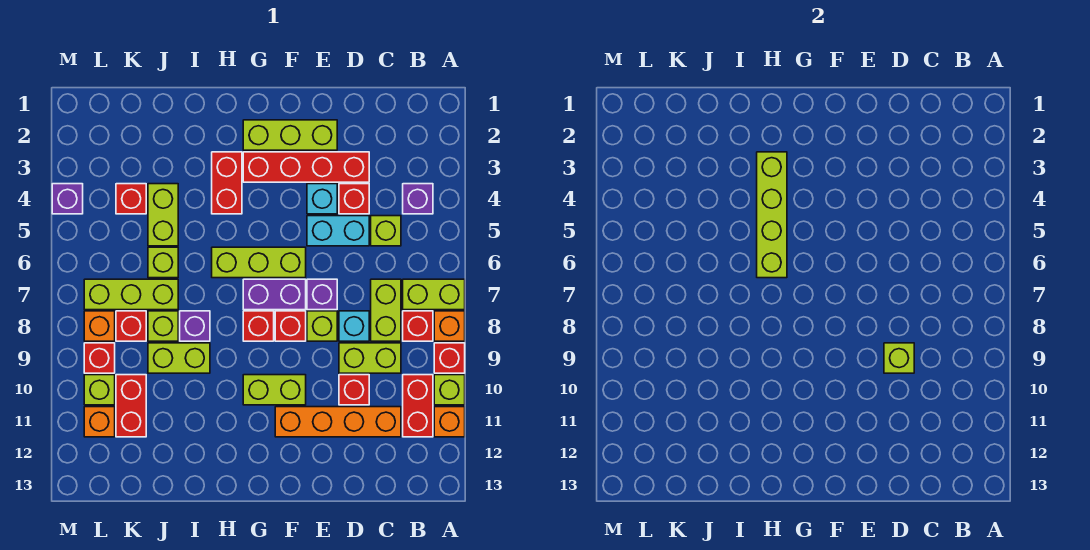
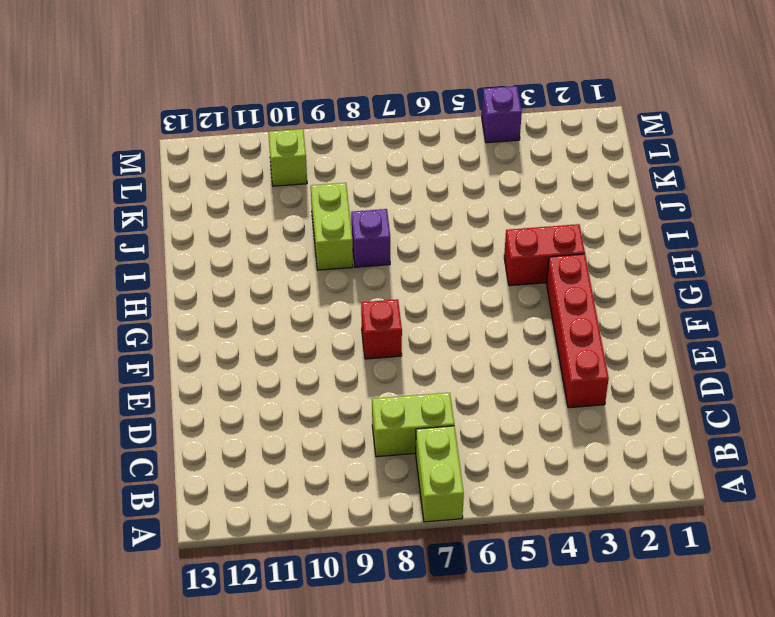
none -> orange 1x1 brick [434,311,465,341]
none -> red 1x1 brick [434,343,465,373]
none -> lime 1x1 brick [434,375,465,405]
none -> orange 1x1 brick [434,407,465,437]

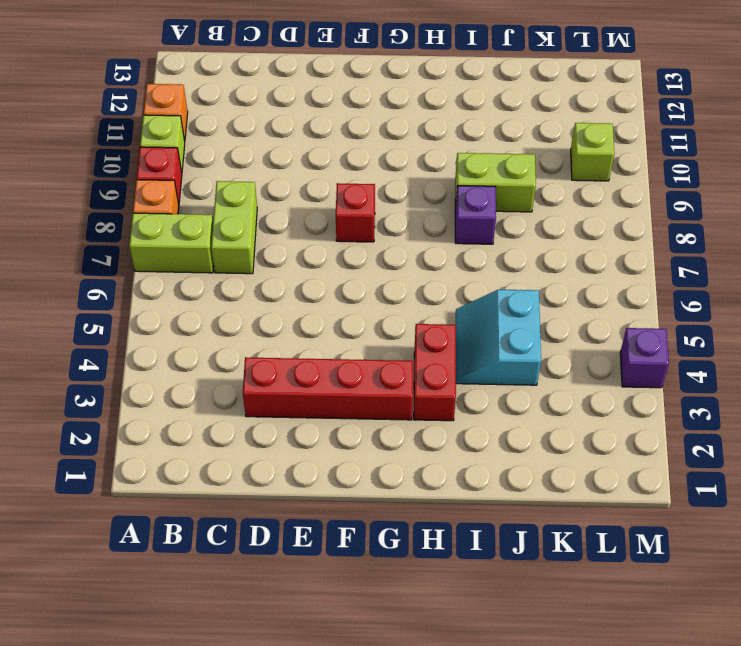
cyan 2x2 slope [456,290,541,385] -> lime 1x2 brick [148,184,178,246]
none -> purple 1x1 brick [403,184,433,214]
none -> red 1x1 brick [403,311,433,341]
none -> red 1x2 brick [403,375,433,437]
none -> lime 1x1 brick [371,216,401,246]

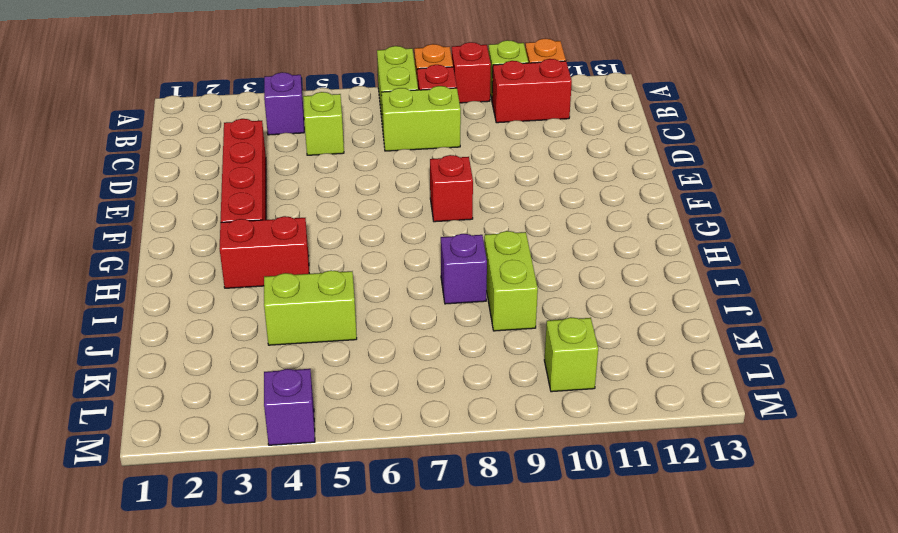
none -> lime 1x2 brick [339,343,401,373]
none -> orange 1x4 brick [275,407,401,437]
none -> red 1x1 brick [339,184,369,214]
none -> cyan 1x2 brick [307,216,369,246]

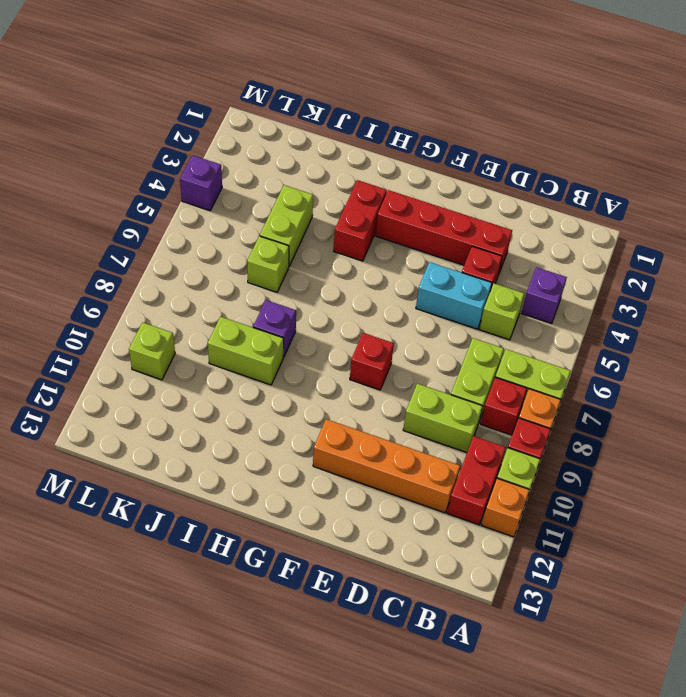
none -> cyan 1x1 brick [339,311,369,341]
none -> red 1x1 brick [339,375,369,405]
none -> lime 1x3 brick [243,120,337,150]
none -> cyan 1x1 brick [307,184,337,214]

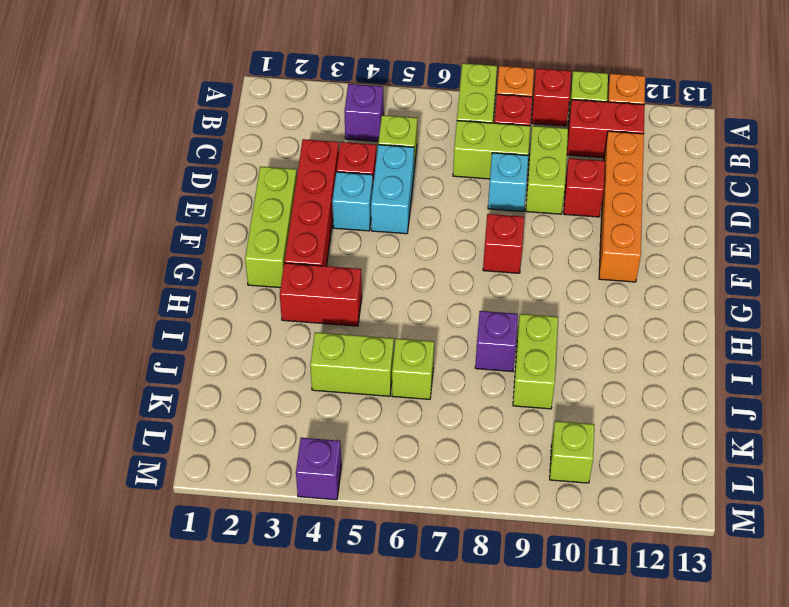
none -> purple 1x1 brick [307,279,337,310]
none -> lime 1x1 brick [307,311,337,341]
none -> lime 1x3 brick [212,247,306,278]
none -> purple 1x2 brick [243,279,306,310]

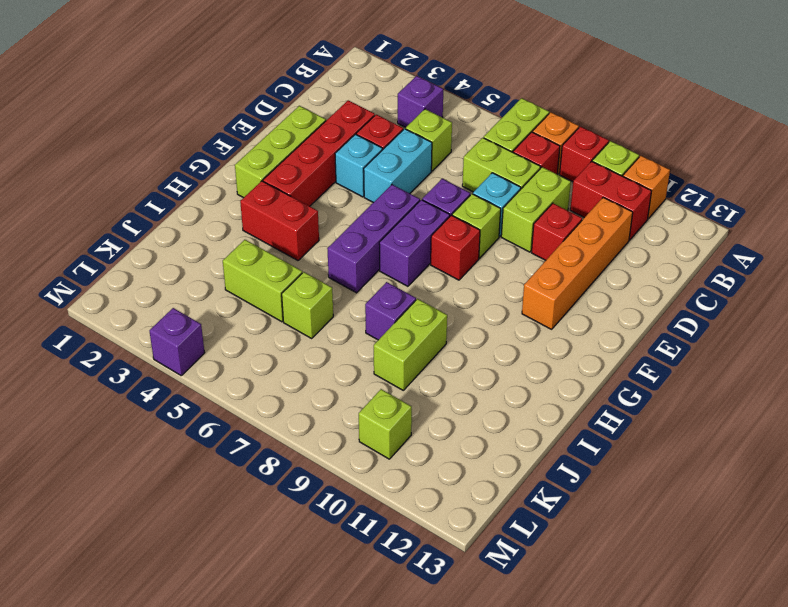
purple 1x3 brick [327,185,420,293] -> lime 1x3 brick [212,247,306,278]
none -> lime 1x2 brick [243,375,306,405]
none -> red 1x1 brick [243,311,274,341]
none -> lime 1x3 brick [84,279,178,310]
none -> lime 1x1 brick [148,311,178,341]

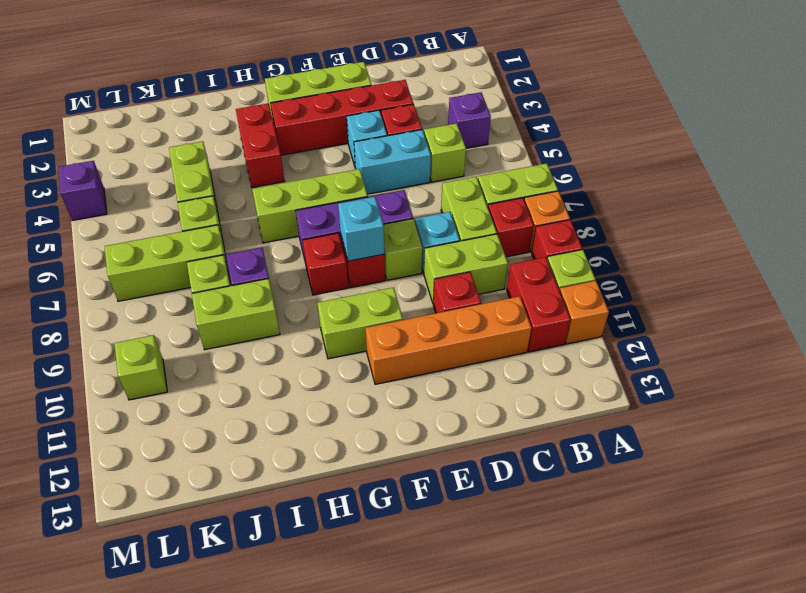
cyan 1x1 brick [338,197,384,261] -> none
none -> red 1x1 brick [116,184,146,214]
none -> red 1x1 brick [116,311,146,341]
none -> red 1x2 brick [116,375,146,437]
none -> orange 1x1 brick [84,311,115,341]

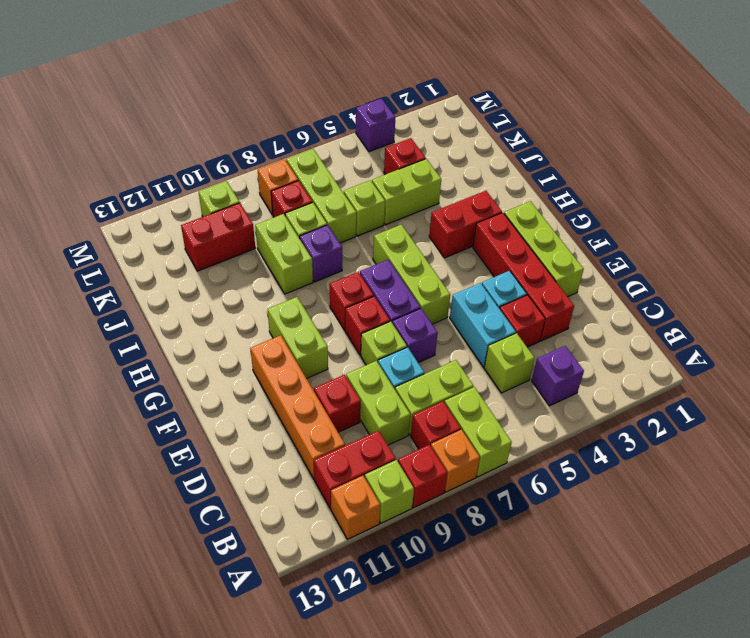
none -> red 1x1 brick [84,343,115,373]
none -> orange 1x1 brick [84,407,115,437]
none -> lime 1x1 brick [884,343,914,373]
none -> lime 1x4 brick [757,152,787,278]

